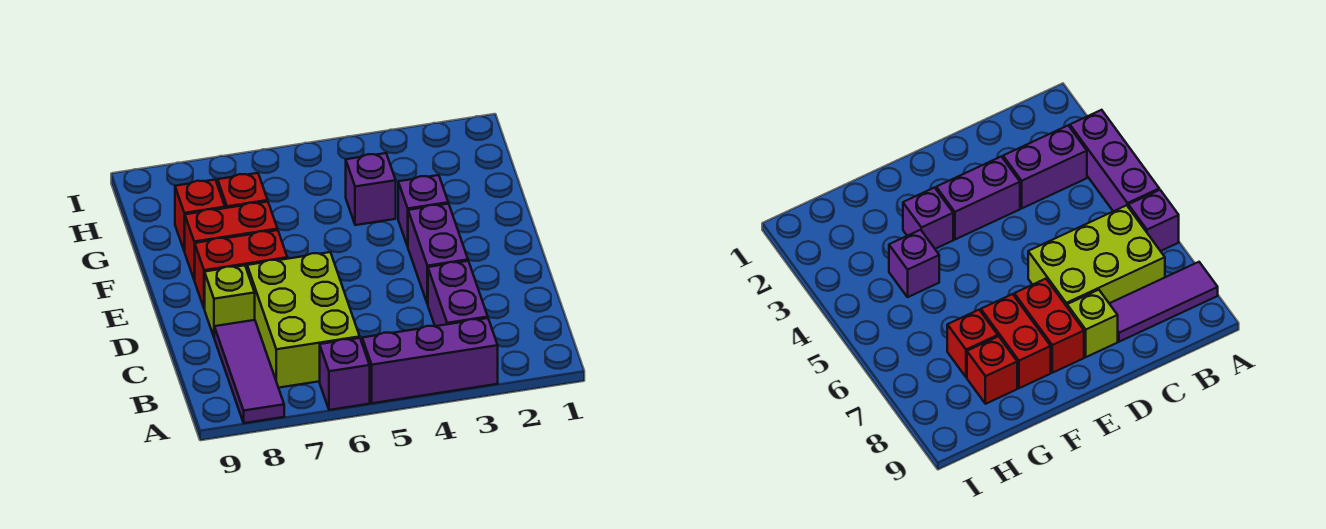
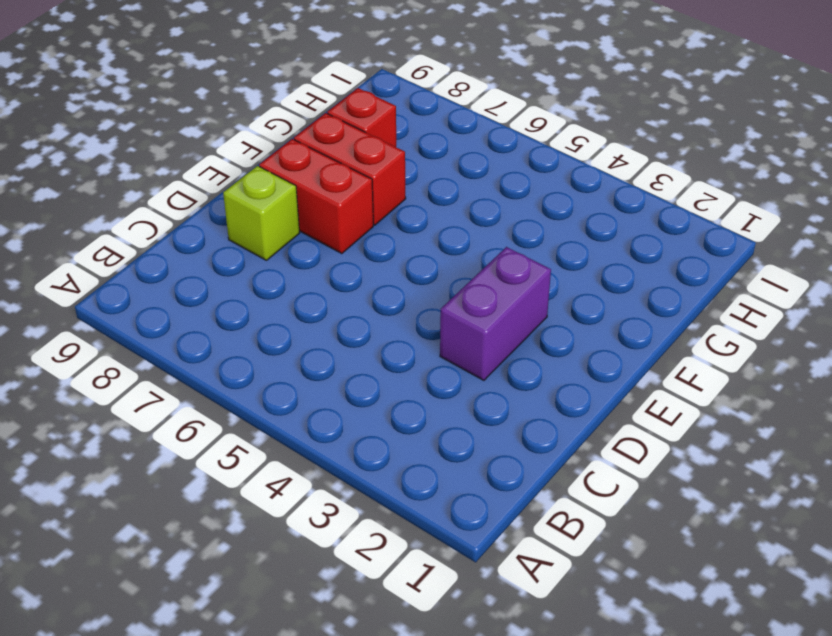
none -> purple 1x3 brick [362,318,498,403]
none -> purple 1x1 brick [320,338,370,410]
none -> purple 1x3 tile [214,320,284,423]

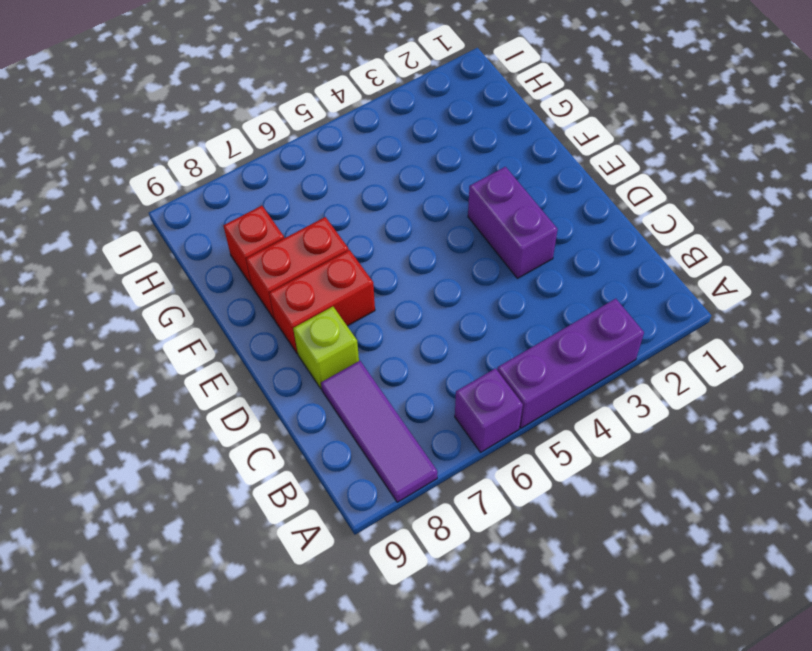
none -> purple 1x2 brick [428,261,488,326]
none -> lime 2x3 brick [247,252,360,388]
none -> purple 1x1 brick [398,175,448,246]

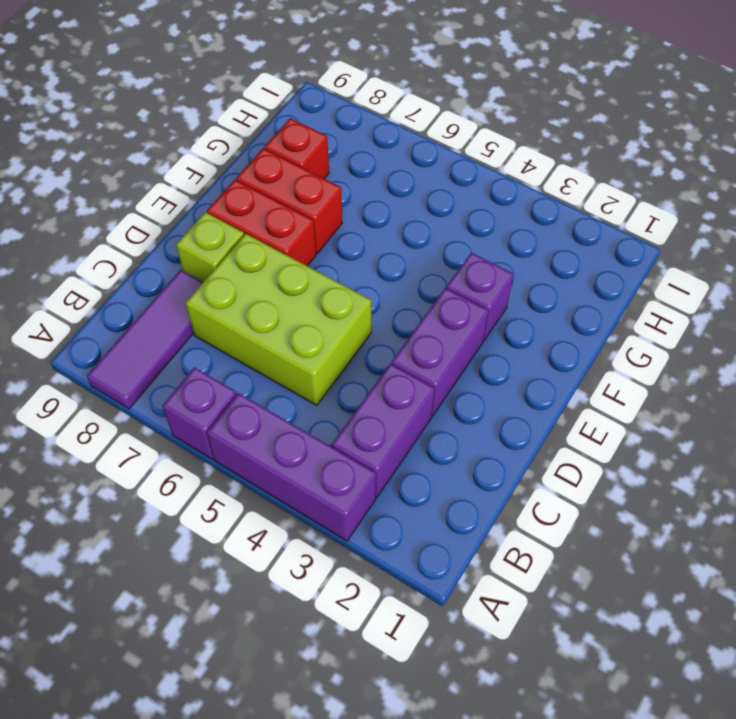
lime 2x3 brick [186,234,371,405] -> lime 2x3 brick turned to [247,252,360,388]
none -> purple 1x1 brick [346,153,396,225]
none -> red 1x1 brick [218,173,268,208]

